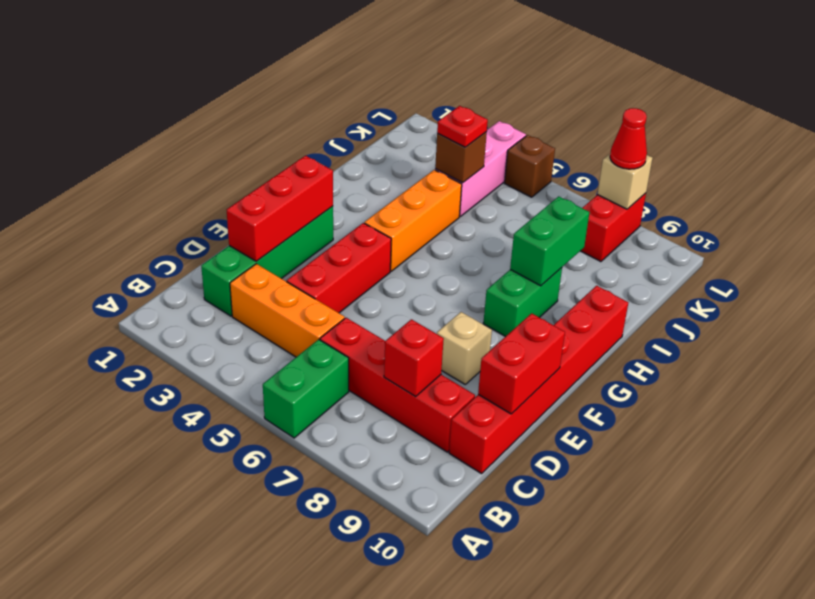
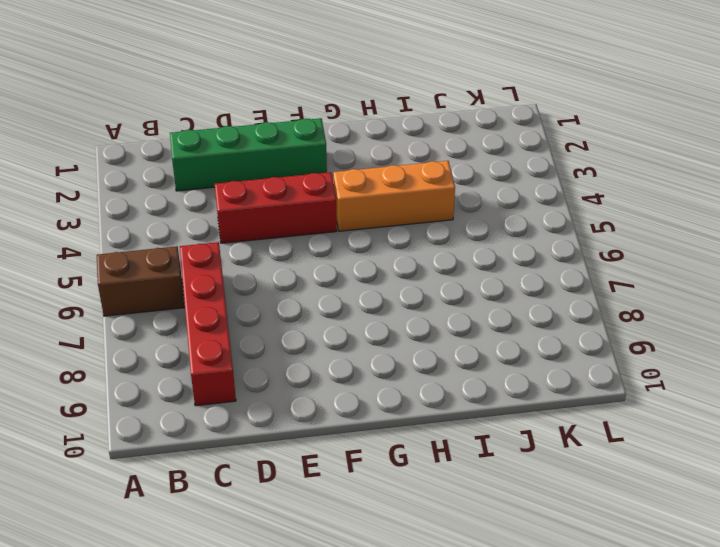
brown 1x2 brick [97,246,184,316] -> green 1x2 brick [263,339,349,438]
none -> orange 1x3 brick [230,264,345,357]
none -> red 1x6 brick [449,286,628,474]
none -> tan 1x1 brick [437,312,492,384]

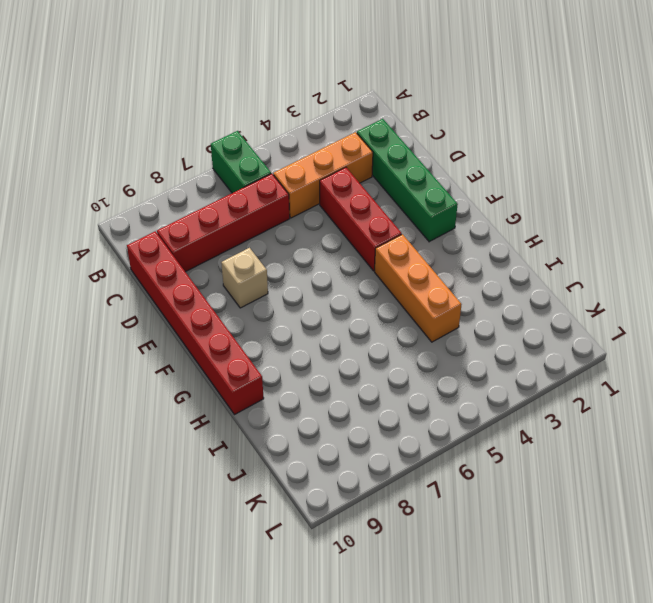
none -> green 1x2 brick [483,268,562,337]
none -> pink 1x3 brick [435,121,526,216]
none -> red 1x2 brick [581,193,646,262]

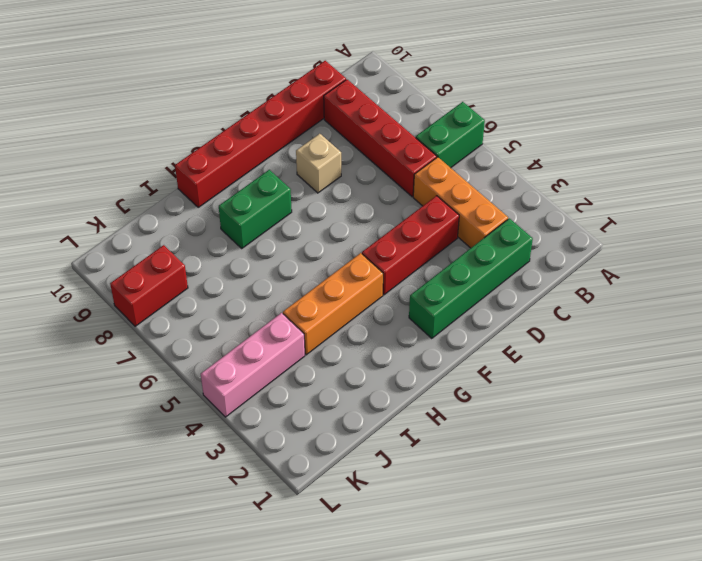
none -> brown 1x1 brick [505,135,555,197]
none -> red 1x1 brick [384,319,444,397]
none -> red 1x3 brick [227,156,333,261]

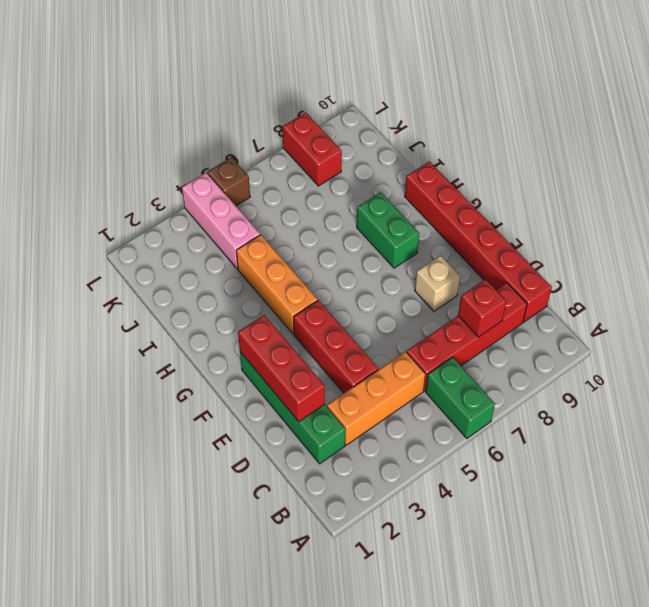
none -> red 1x2 brick [478,313,565,414]
none -> green 1x2 brick [510,196,590,286]
none -> brown 1x1 brick [435,132,487,183]

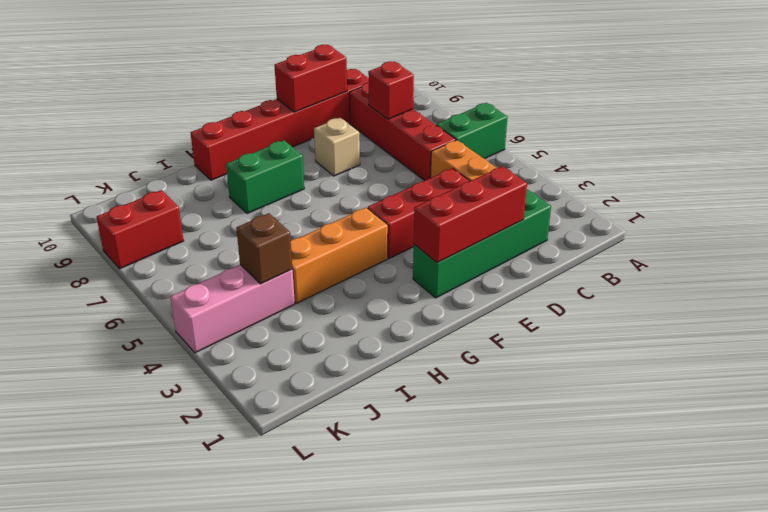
none -> brown 1x1 brick [505,135,555,197]
none -> green 1x2 brick [510,196,590,286]
none -> tan 1x1 brick [597,154,652,209]

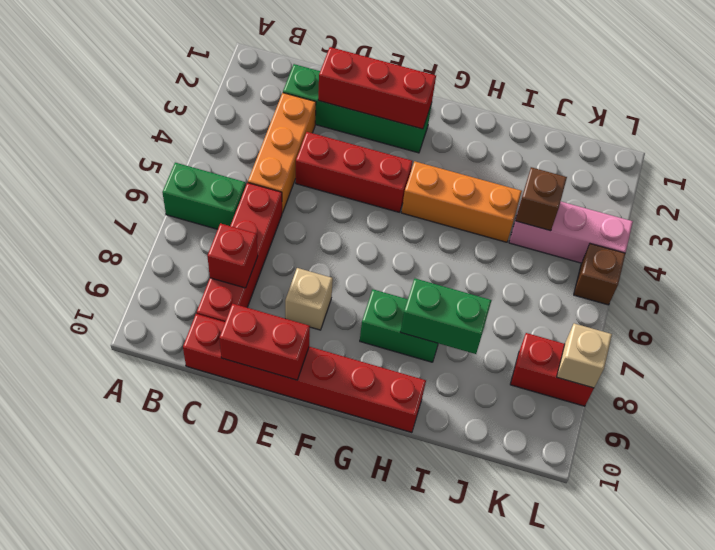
none -> red 1x1 plate [437,106,488,147]
none -> red 1x1 cone [610,108,647,169]

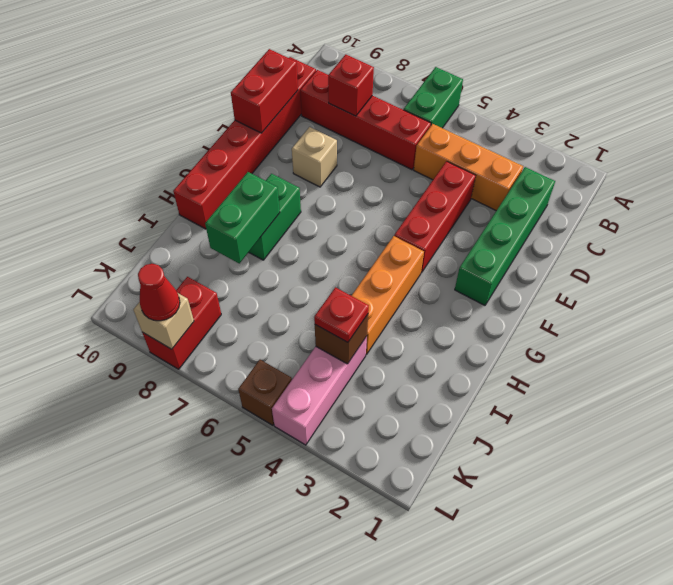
none -> red 1x3 brick [227,156,333,261]

